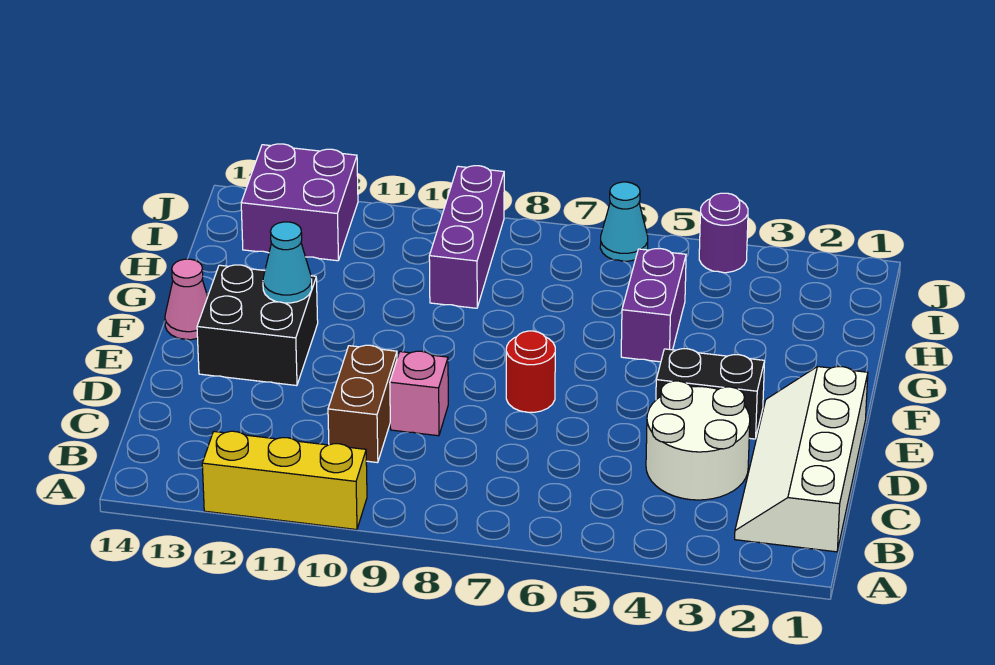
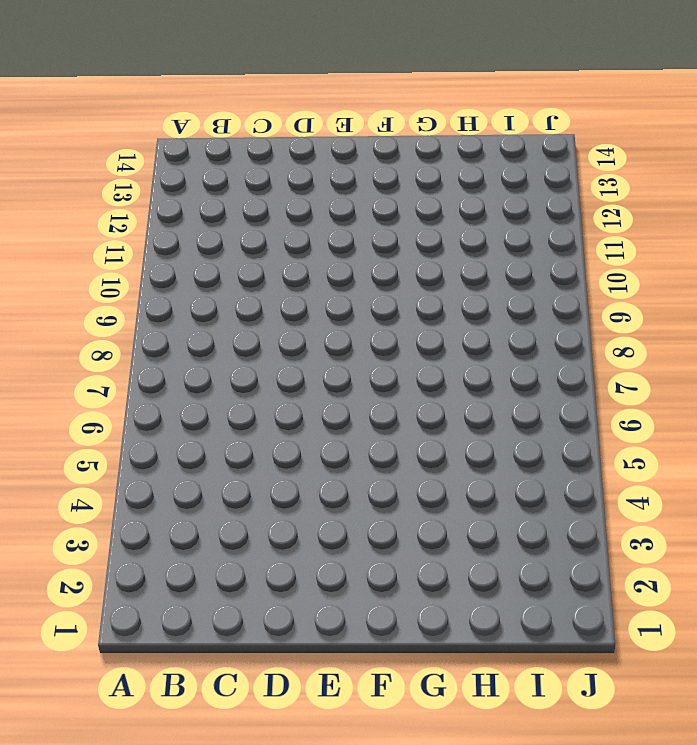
none -> yellow 1x3 brick [202,431,367,530]
none -> white 2x4 slope [735,367,868,552]
none -> white 2x2 round brick [646,381,750,500]

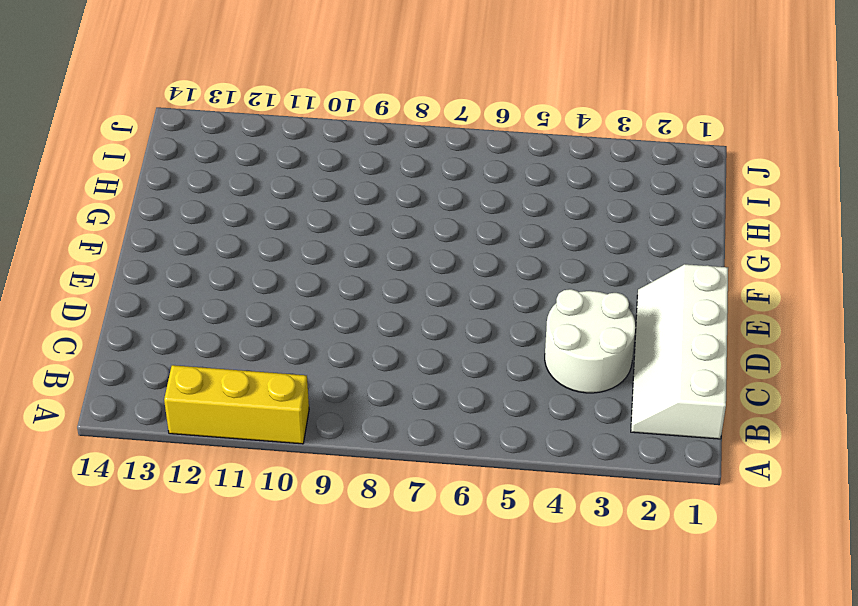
none -> brown 1x2 brick [328,345,397,463]
none -> pink 1x1 brick [390,351,448,436]
none -> black 1x2 brick [656,349,765,439]

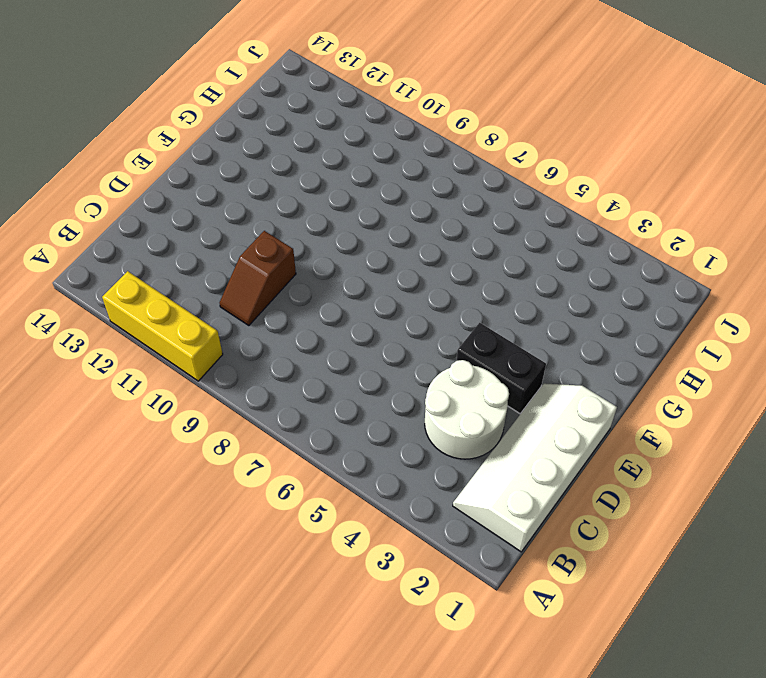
brown 1x2 slope [219,231,296,326] -> brown 1x2 brick [328,345,397,463]
none -> pink 1x1 brick [390,351,448,436]
none -> red 1x1 round brick [506,331,555,412]
none -> black 2x2 brick [197,265,318,386]

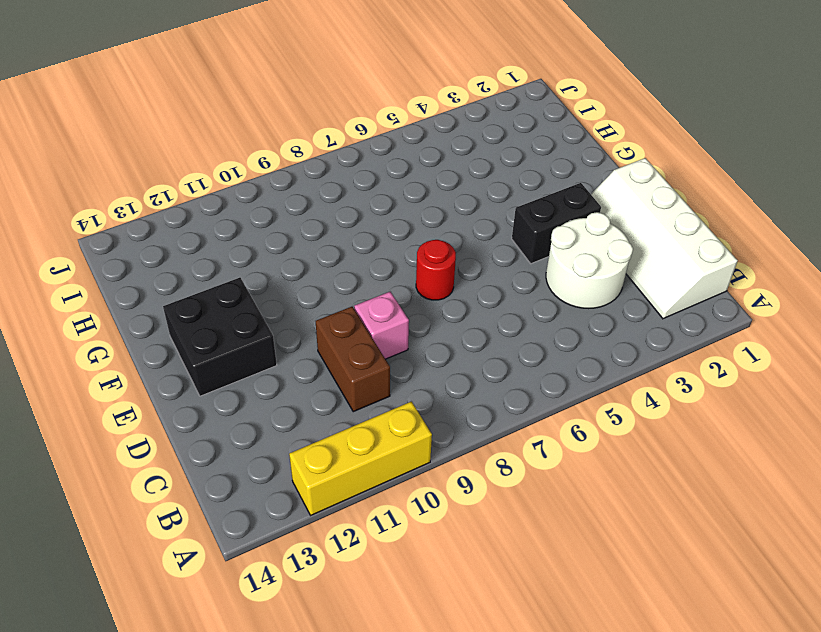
none -> pink 1x1 cone [165,259,208,340]
none -> purple 1x2 brick [621,249,686,362]
none -> purple 1x3 brick [429,166,504,308]

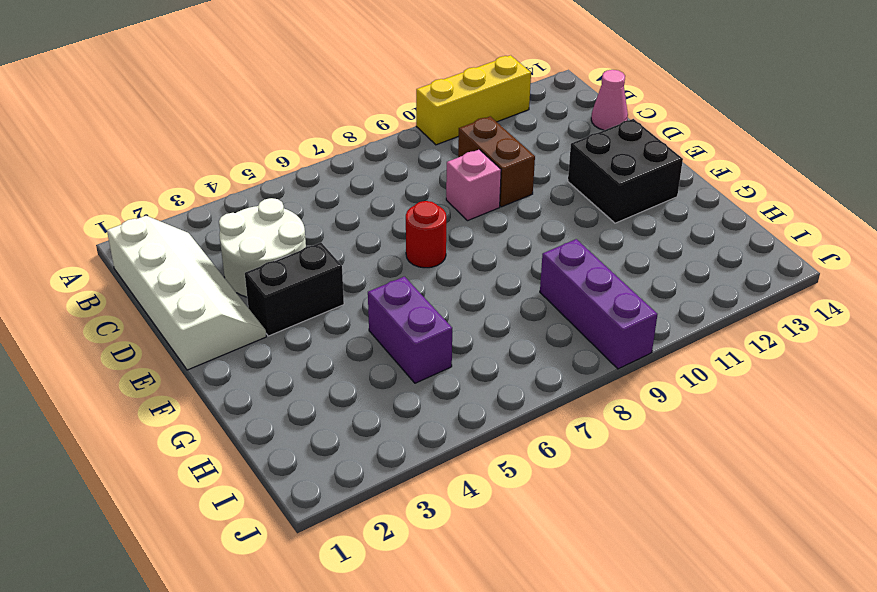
pink 1x1 cone [591,70,628,130] -> pink 1x1 cone moved to [165,259,208,340]
none -> purple 2x2 brick [241,144,358,261]
none -> purple 1x1 round brick [699,193,748,273]
none -> cyan 1x1 cone [600,182,648,261]

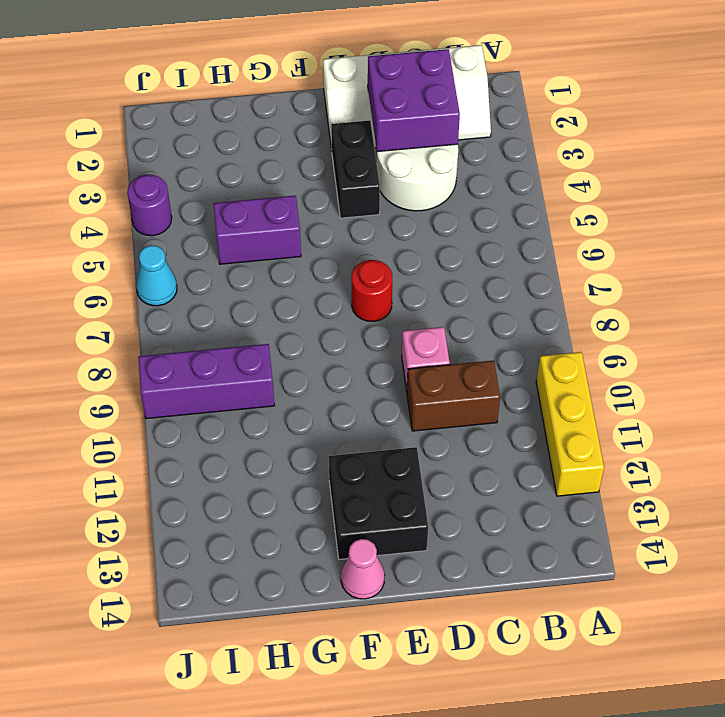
purple 2x2 brick [368,49,460,152] -> purple 2x2 brick moved to [241,144,358,261]
none -> cyan 1x1 cone [263,222,312,303]

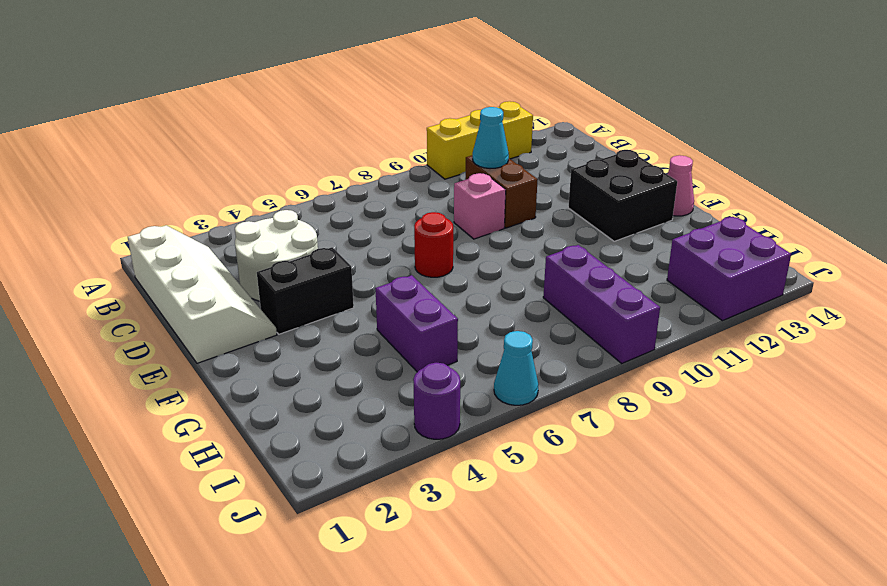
cyan 1x1 cone [473,107,509,169] -> cyan 1x1 cone moved to [263,222,312,303]

